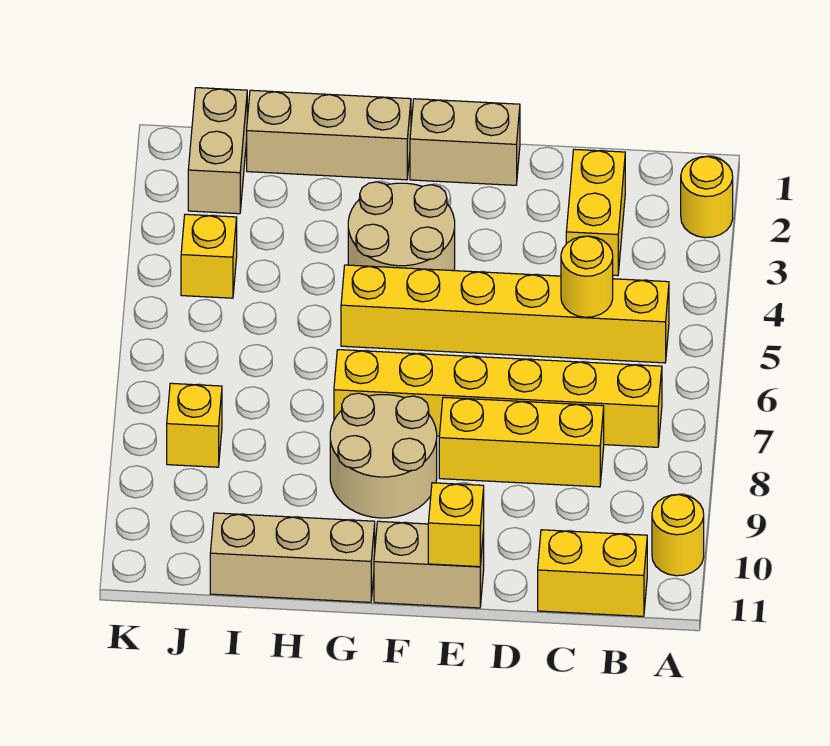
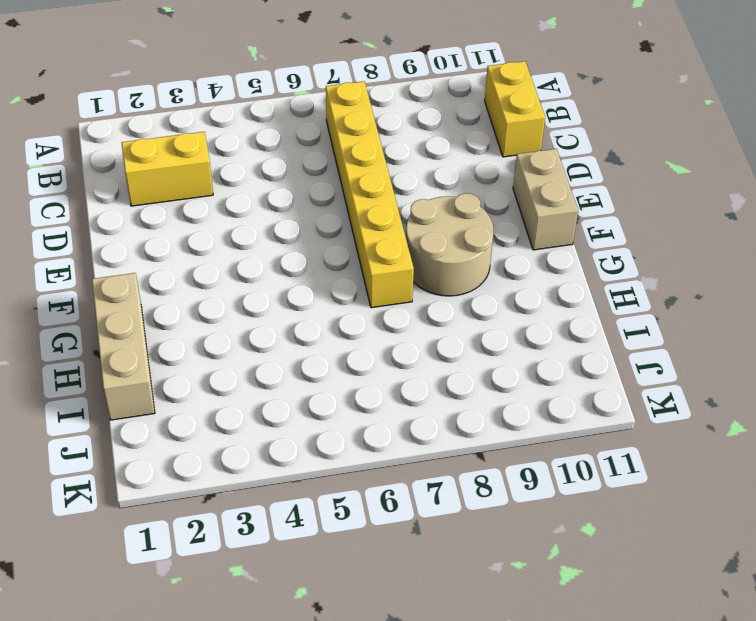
none -> yellow 1x1 round brick [681,156,733,238]
none -> yellow 1x1 round brick [652,494,704,576]
none -> yellow 1x6 brick [341,265,669,363]

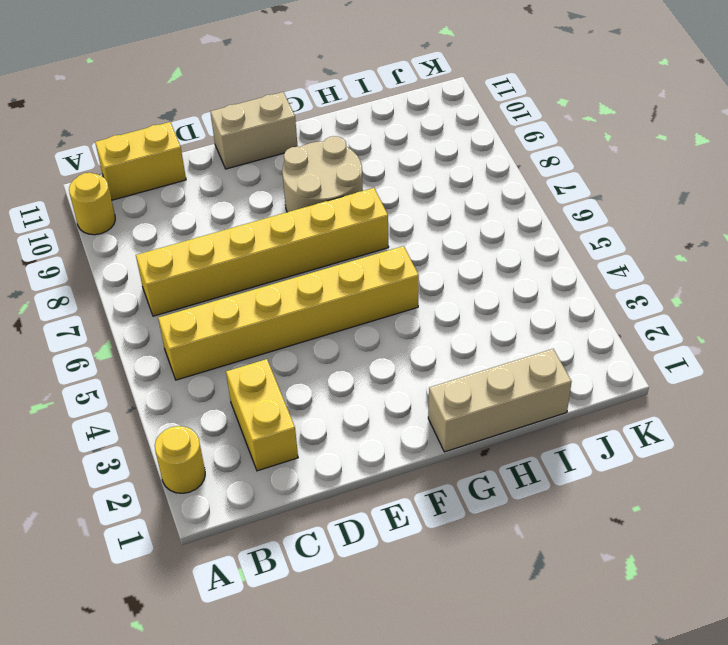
none -> yellow 1x3 brick [439,397,604,487]
none -> tan 1x2 brick [410,99,520,185]
none -> tan 2x2 round brick [348,182,455,271]

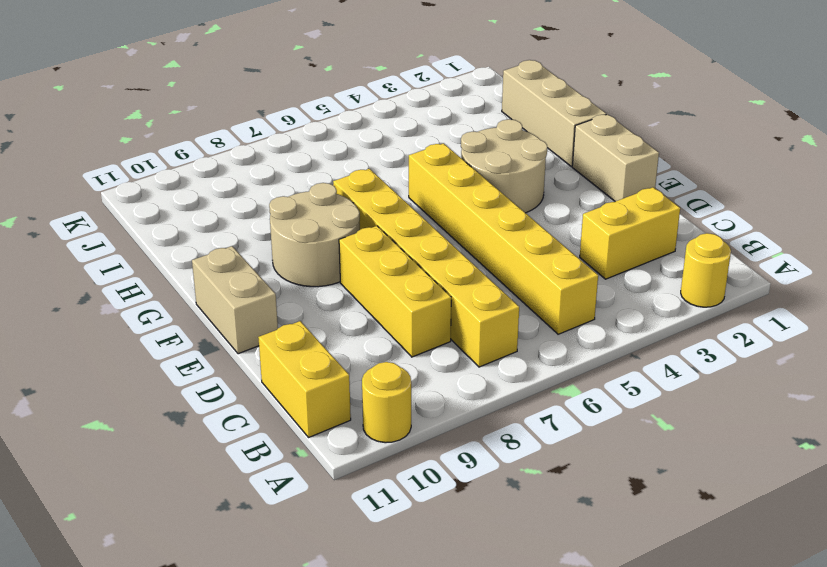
none -> tan 1x3 brick [210,513,375,602]
none -> tan 1x2 brick [188,88,247,214]
none -> yellow 1x1 brick [181,214,237,298]

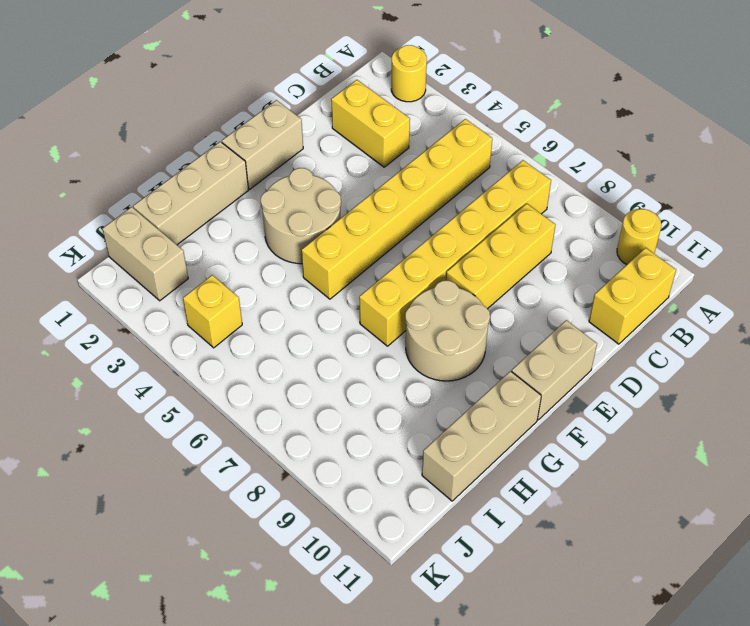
none -> yellow 1x1 brick [167,383,222,467]
none -> yellow 1x1 round brick [561,236,613,317]
none -> yellow 1x1 brick [428,483,484,567]

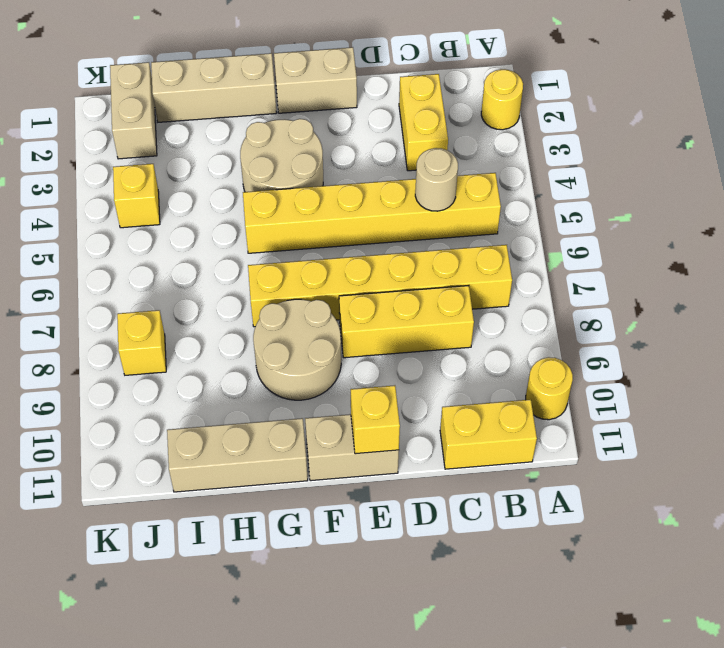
tan 1x1 round brick [415,148,458,211] -> yellow 1x1 round brick [561,236,613,317]

